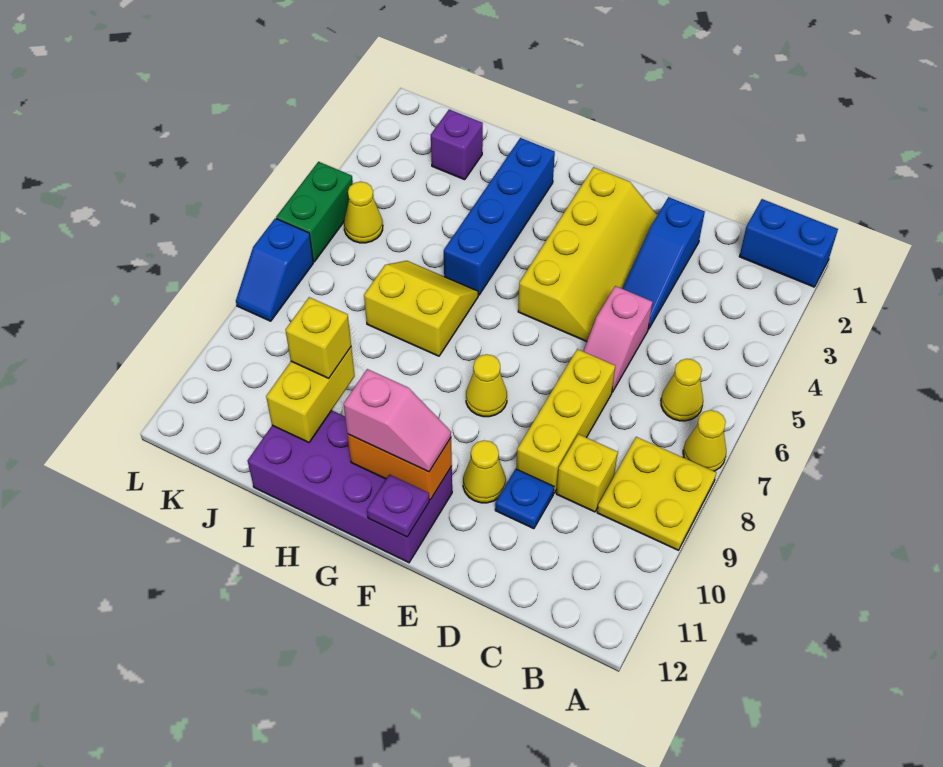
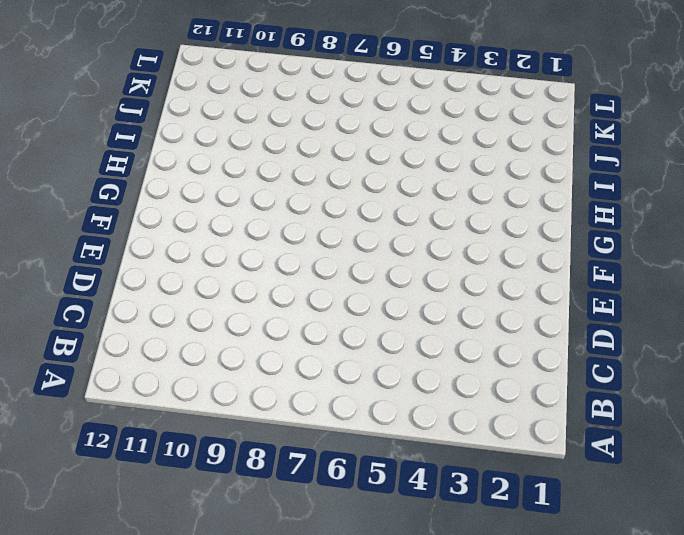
none -> blue 1x2 brick [739,199,838,287]
none -> yellow 1x1 cone [683,410,726,471]
none -> yellow 2x2 plate [597,437,716,550]

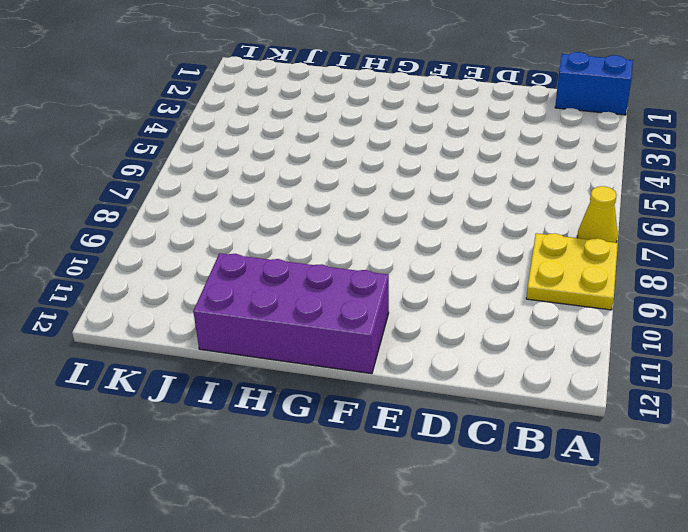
none -> yellow 1x1 cone [661,359,703,421]
none -> yellow 1x1 brick [556,434,618,512]
none -> blue 1x3 slope [622,197,705,329]

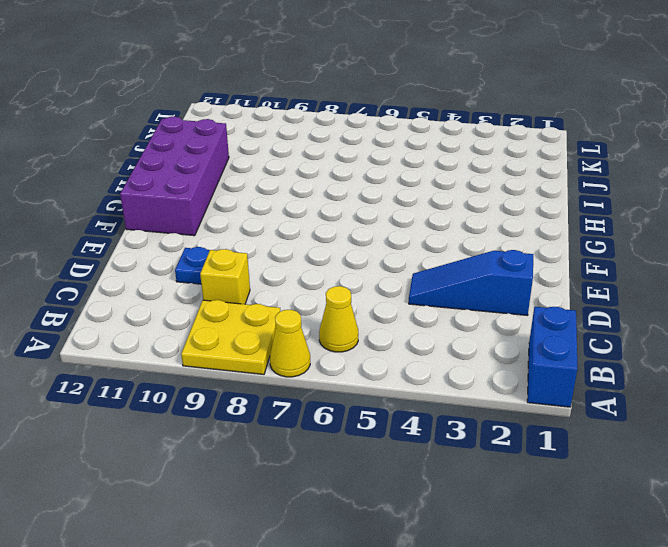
none -> pink 1x2 slope [583,286,652,392]
none -> yellow 1x3 brick [516,349,615,493]
none -> yellow 2x4 slope [518,167,657,342]

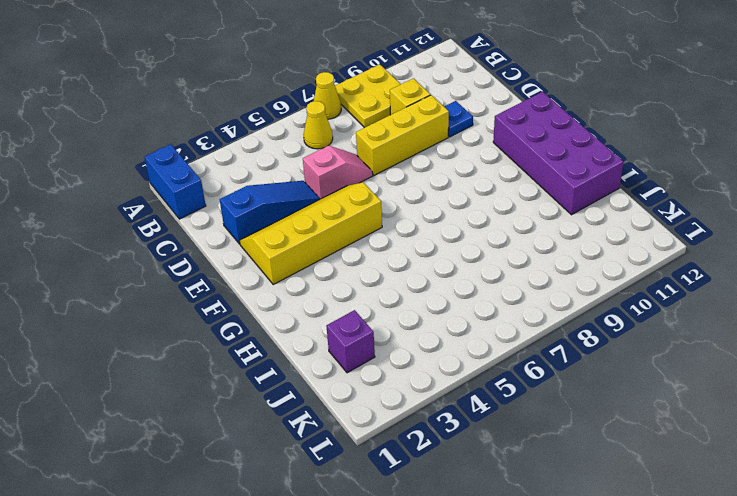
none -> yellow 1x1 cone [463,440,506,503]
none -> yellow 1x1 cone [466,354,507,417]
none -> blue 1x4 brick [444,138,555,295]

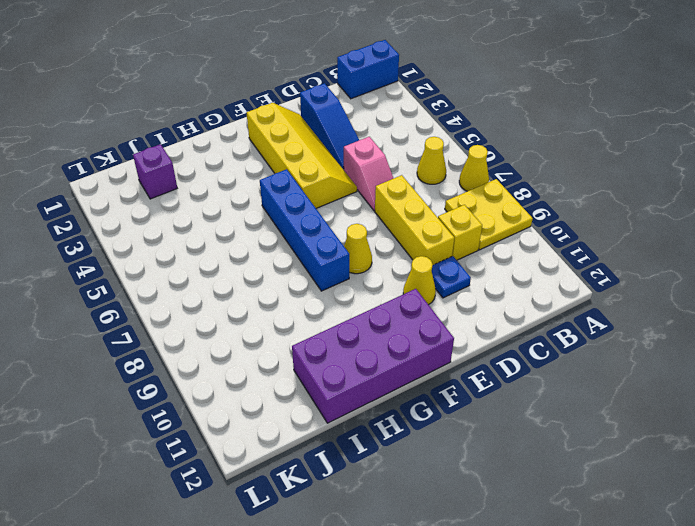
blue 1x4 brick [260,169,349,291] -> blue 1x4 brick moved to [444,138,555,295]
none -> yellow 2x2 slope [364,261,478,356]
none -> yellow 1x1 cone [344,182,383,243]
none -> green 1x2 brick [276,162,353,262]

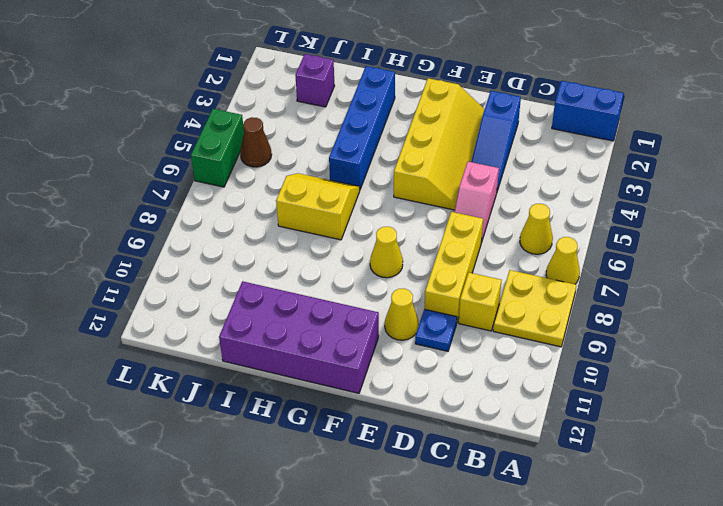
brown 1x1 cone [240,117,272,167] -> yellow 1x1 cone [344,182,383,243]
none -> blue 1x2 slope [236,218,313,321]
none -> orange 1x2 brick [347,434,452,500]
none -> purple 1x1 plate [367,475,429,537]

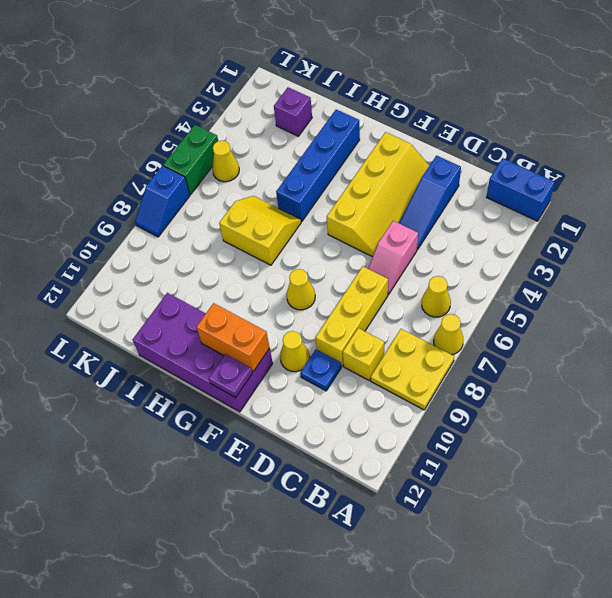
none -> yellow 1x2 brick [266,347,355,442]
none -> pink 1x2 slope [344,369,451,472]
none -> yellow 1x1 brick [286,297,351,378]

